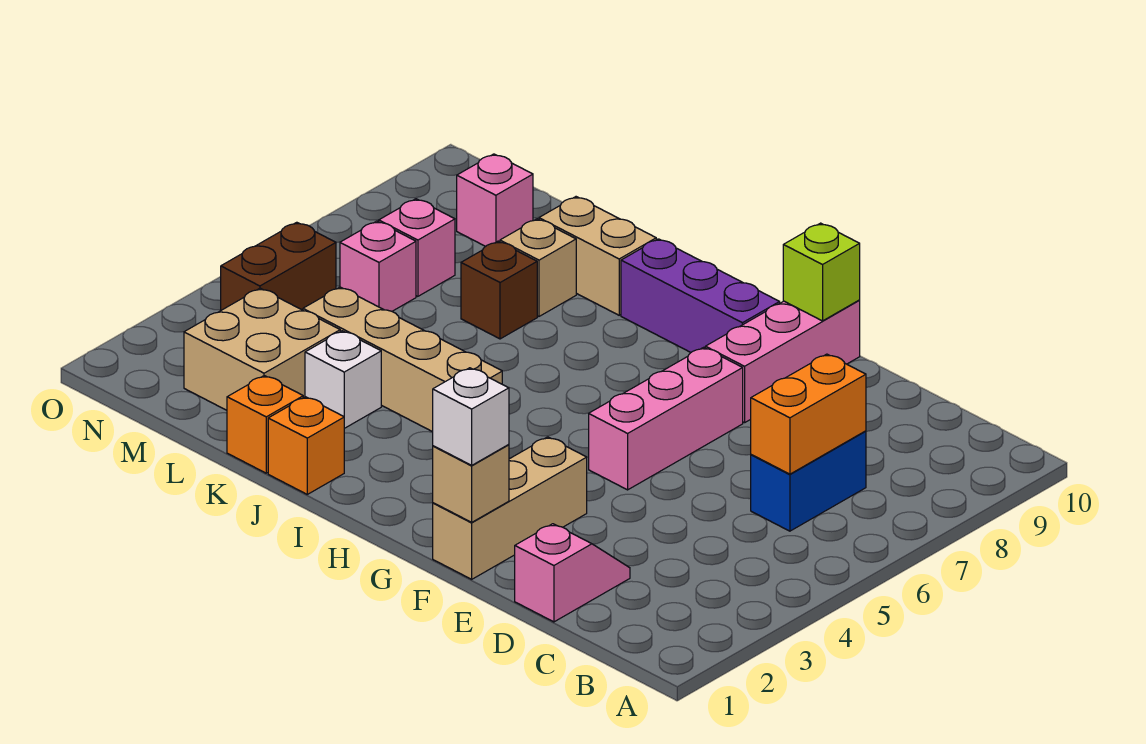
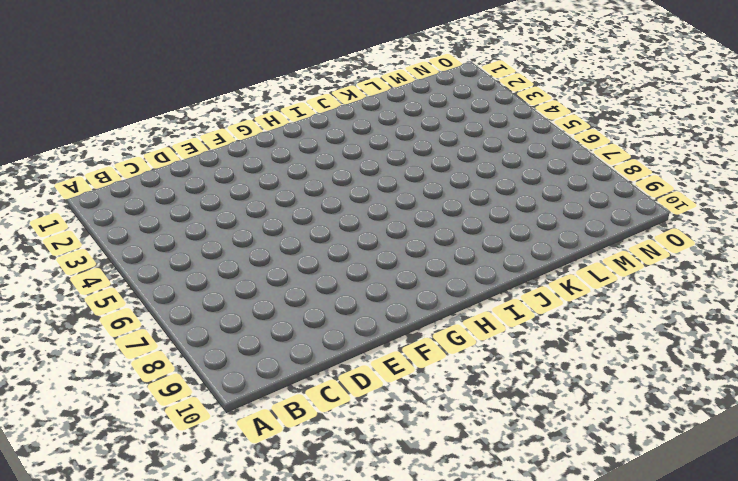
none -> blue 1x2 brick [751,431,866,531]
none -> pink 1x2 slope [515,524,630,622]
none -> tan 1x3 brick [433,437,587,579]

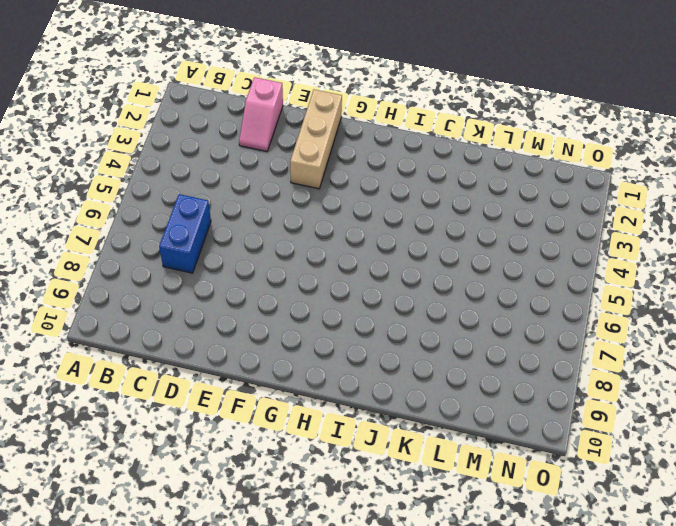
none -> pink 1x3 brick [589,347,743,490]
none -> pink 1x3 brick [705,300,860,423]
none -> purple 1x3 brick [621,239,780,352]

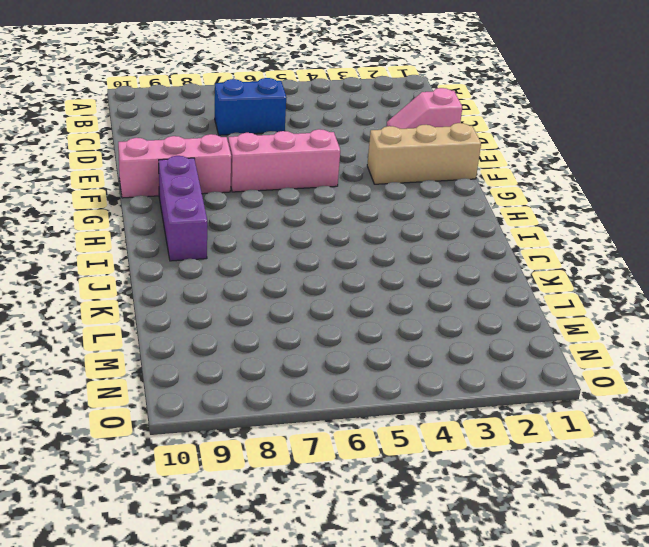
none -> tan 1x4 brick [303,287,502,432]
none -> orange 1x1 brick [268,397,344,494]
none -> tan 1x2 brick [539,197,656,315]

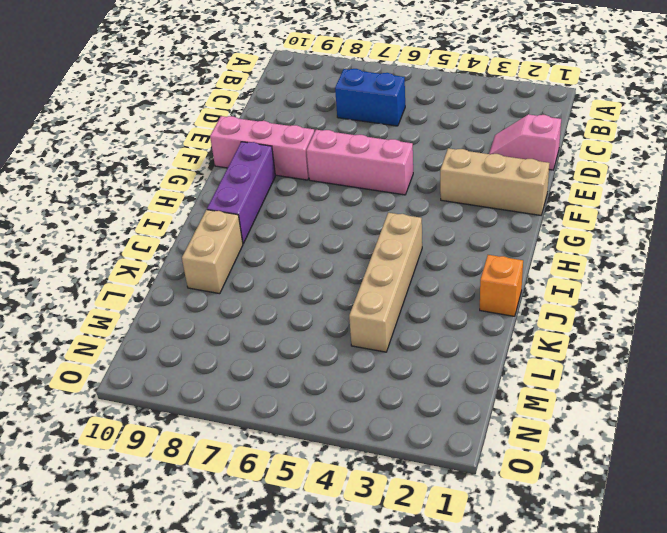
none -> orange 1x1 brick [227,376,303,473]
none -> white 1x1 brick [305,331,381,428]
none -> brown 1x1 brick [461,241,537,339]

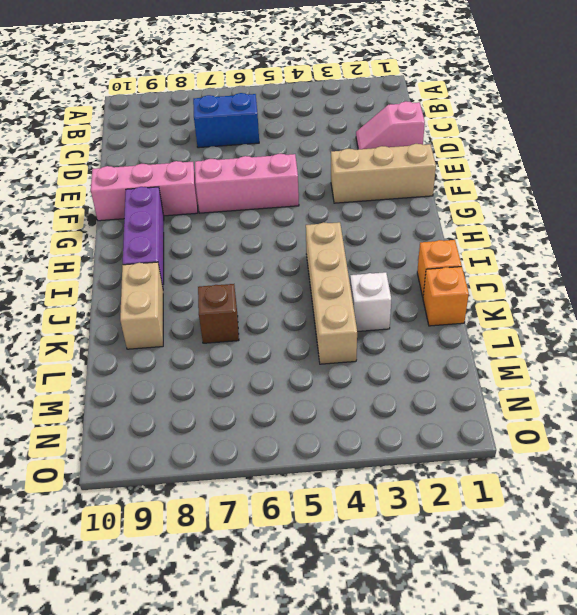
none -> tan 1x1 brick [500,219,576,316]
none -> tan 2x2 brick [184,288,340,410]
none -> pink 1x1 brick [340,221,416,311]

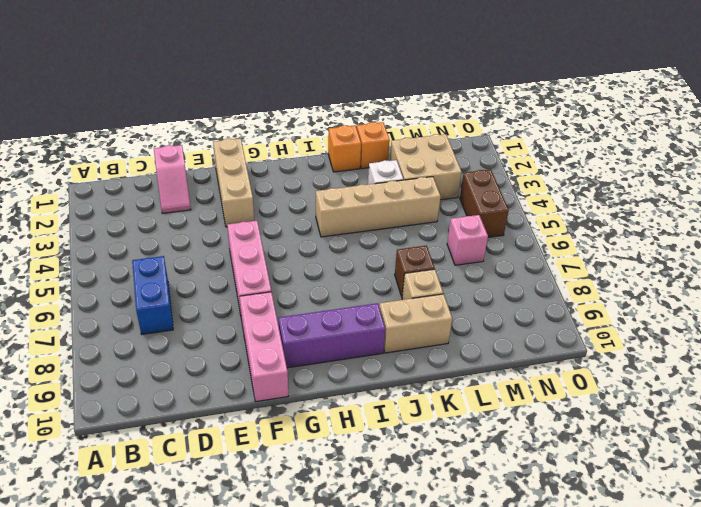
none -> pink 1x1 brick [379,199,455,296]
none -> pink 1x1 brick [457,154,533,246]
none -> orange 1x2 brick [751,354,866,474]

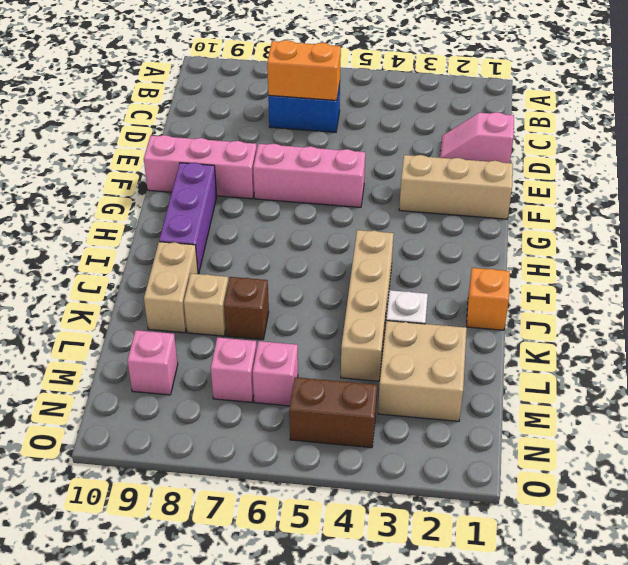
none -> orange 1x1 brick [227,376,303,473]
none -> tan 1x1 brick [433,445,509,522]
none -> lime 1x1 brick [783,223,860,321]

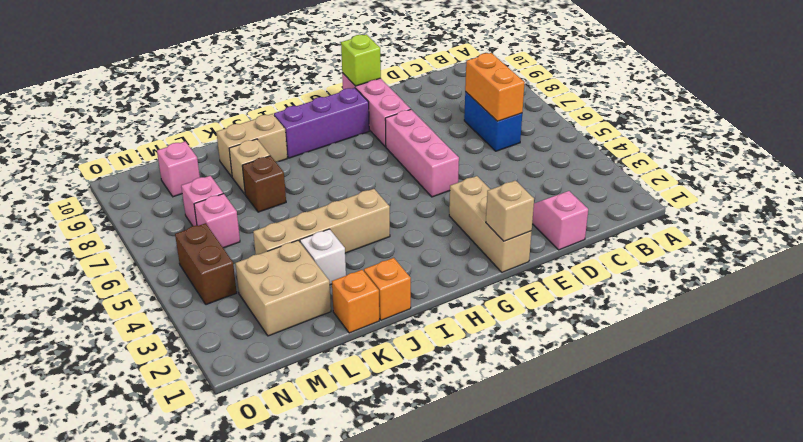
none -> white 1x1 brick [433,368,509,465]

